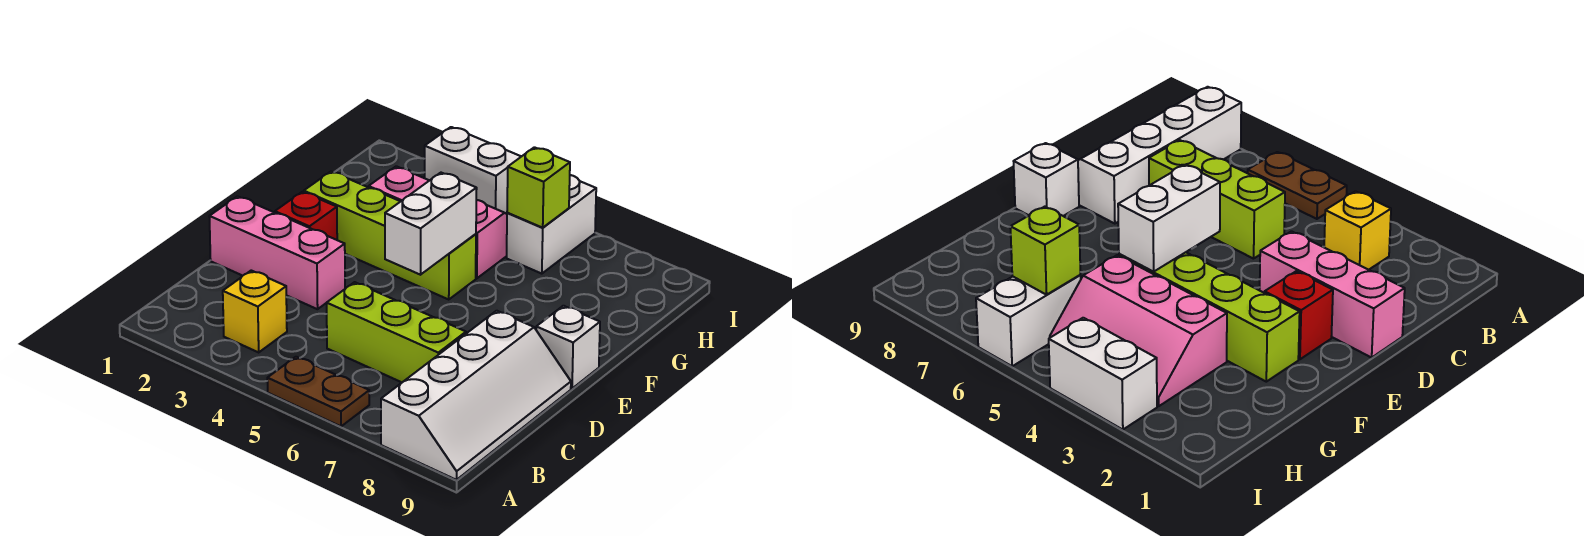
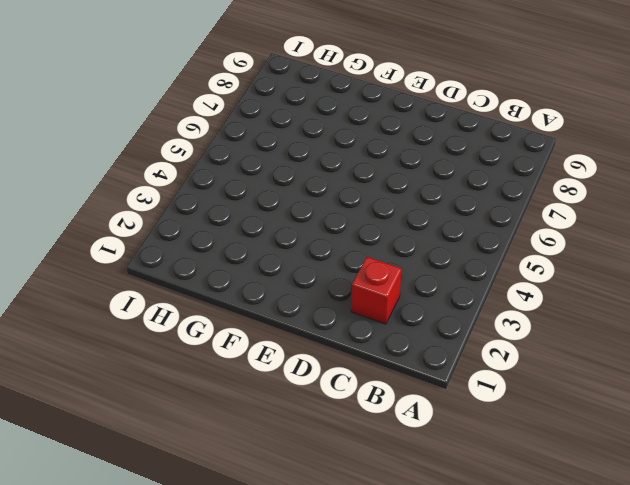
red 1x1 brick [351,257,402,324] -> red 1x1 brick moved to [275,192,337,240]
none -> brown 1x2 plate [267,357,369,426]
none -> white 2x4 slope [381,311,571,480]
none -> yellow 1x1 brick [223,271,287,352]

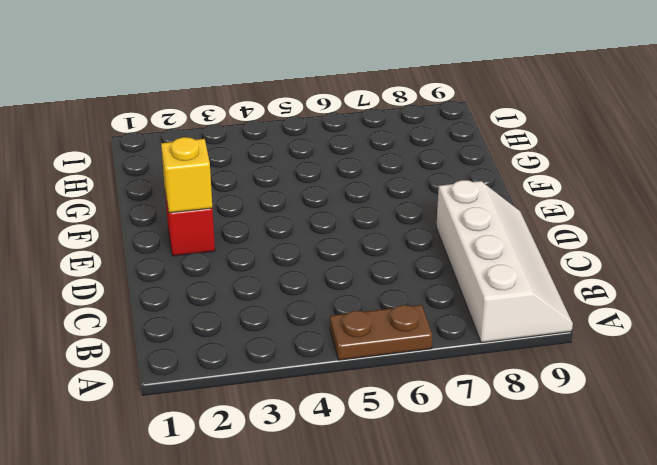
yellow 1x1 brick [161,137,212,213] -> yellow 1x1 brick moved to [223,271,287,352]
none -> lime 1x3 brick [327,282,466,382]
none -> pink 1x3 brick [209,196,345,309]
none -> white 1x1 brick [536,306,600,389]

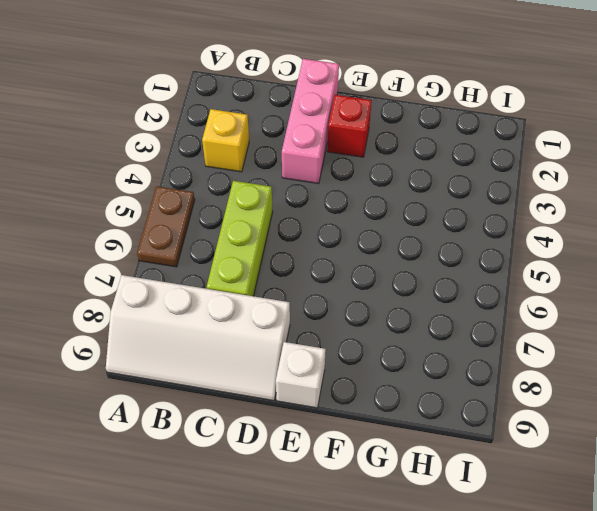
none -> lime 1x4 brick [304,171,476,299]
none -> pink 2x3 slope [369,166,507,278]
none -> white 1x2 brick [507,175,596,274]

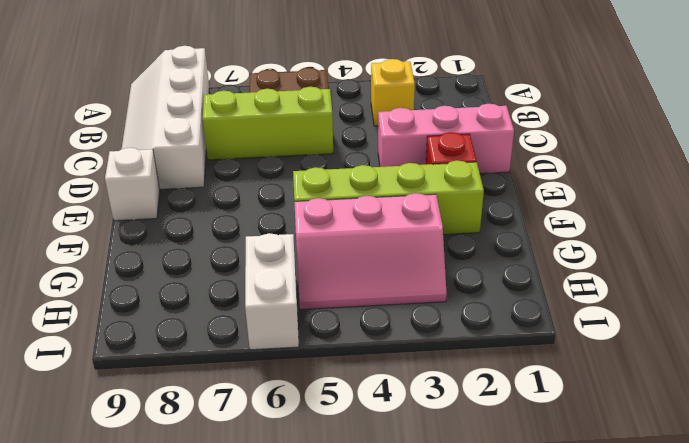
none -> white 1x2 brick [425,127,521,213]
none -> white 1x2 brick [385,173,477,275]
none -> lime 1x1 brick [507,147,570,228]

